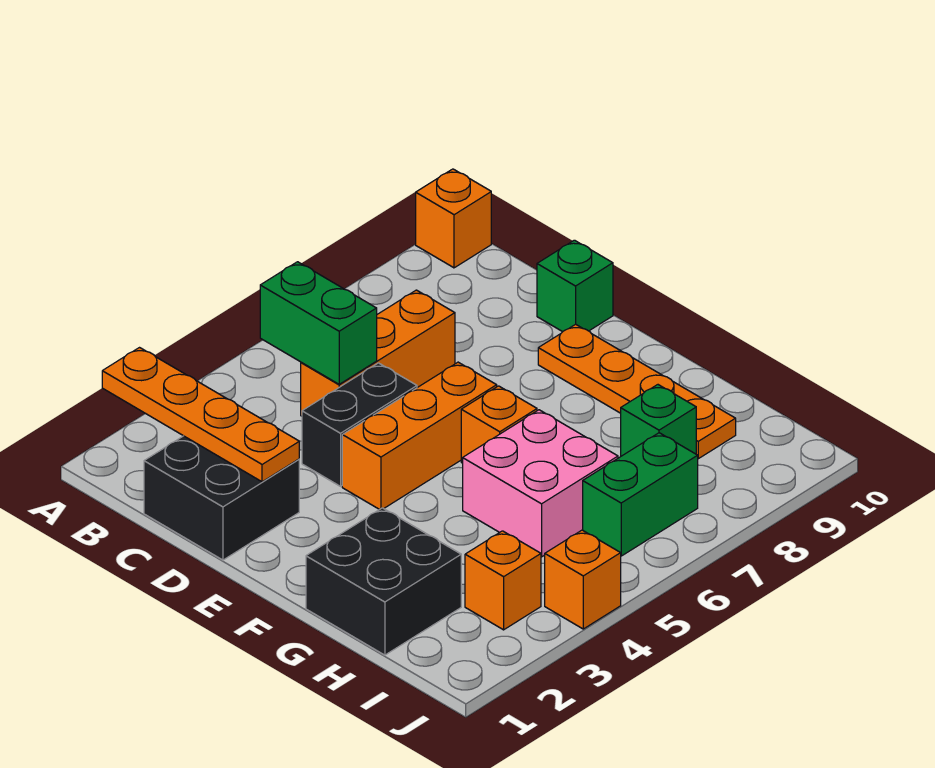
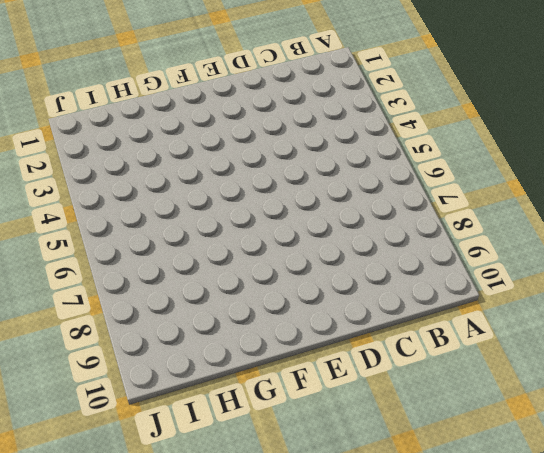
none -> orange 1x1 brick [416,169,491,268]
none -> black 2x2 brick [144,436,299,560]
none -> orange 1x3 brick [301,290,455,416]

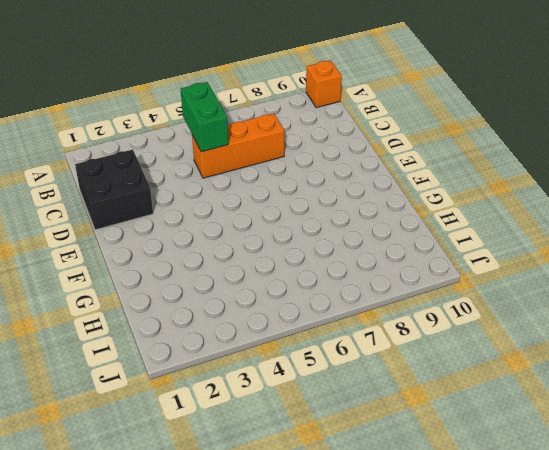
none -> black 1x2 brick [302,363,417,486]
none -> green 1x1 brick [537,240,613,332]
none -> orange 1x3 brick [342,362,497,510]

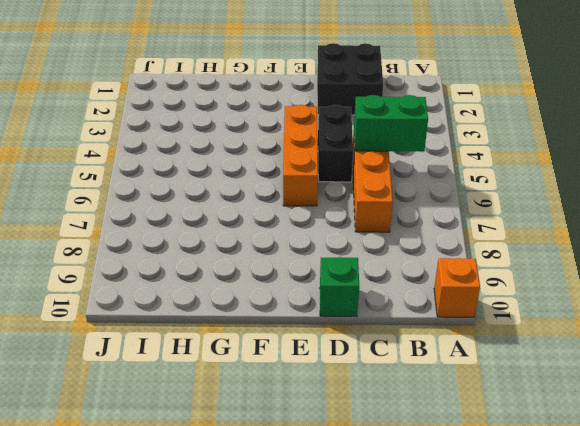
none -> orange 1x4 plate [538,324,736,459]
none -> orange 1x1 brick [461,386,537,463]
none -> black 2x2 brick [306,508,461,655]

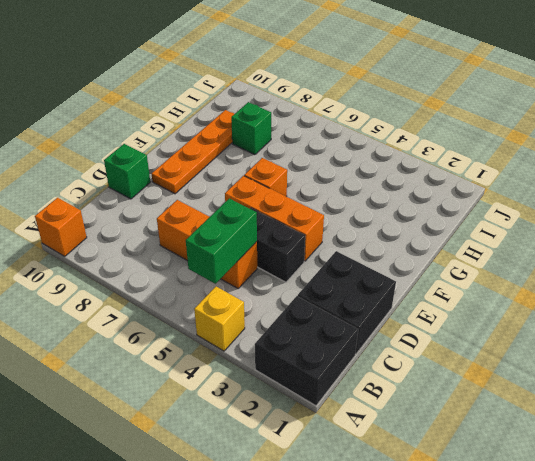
black 2x2 brick [255,296,358,406] -> black 2x2 brick moved to [306,508,461,655]
yellow 1x1 brick [194,287,245,351] -> none
none -> pink 2x2 brick [463,410,618,557]
none -> orange 1x1 brick [465,531,541,630]
none -> green 1x2 brick [583,433,698,556]

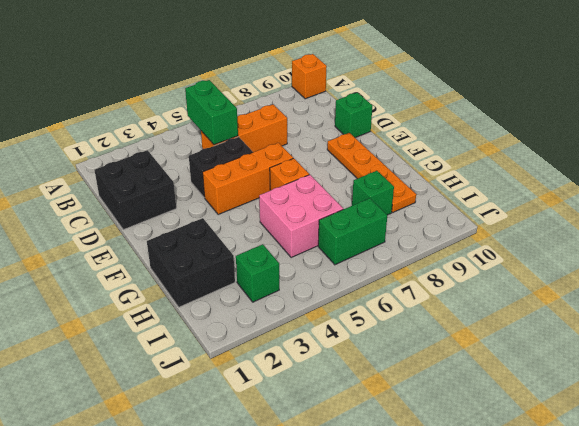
green 1x1 brick [236,244,279,302] -> orange 1x1 brick [465,531,541,630]
none -> orange 1x1 brick [545,530,621,629]
none -> orange 1x4 plate [102,348,299,482]

